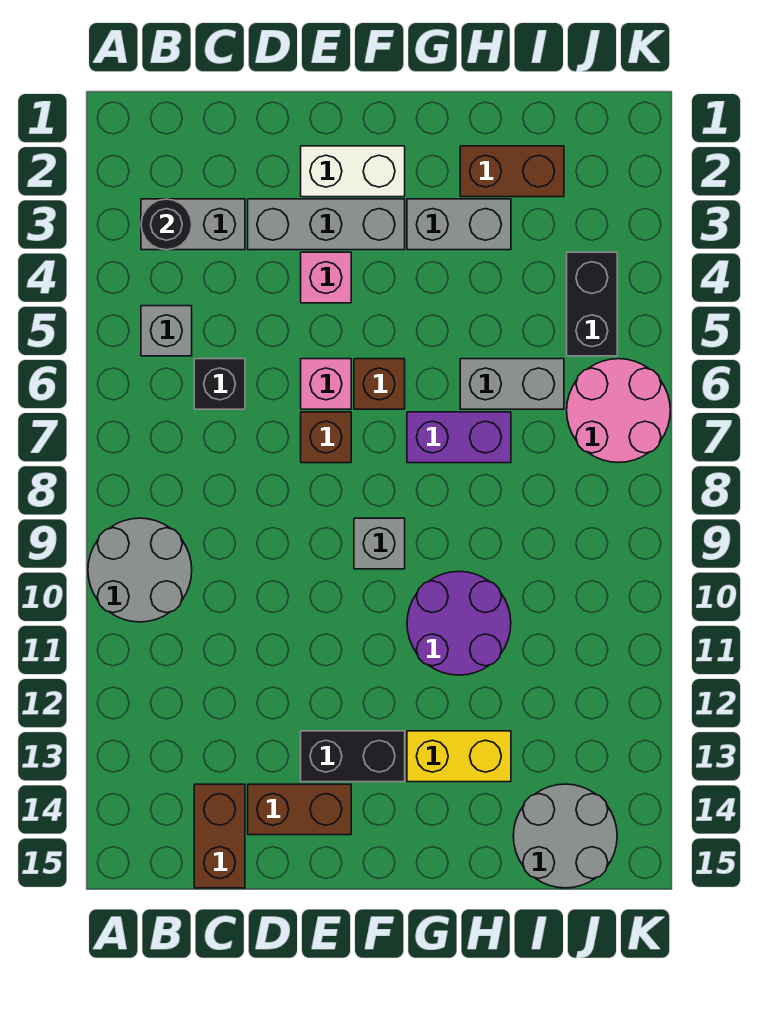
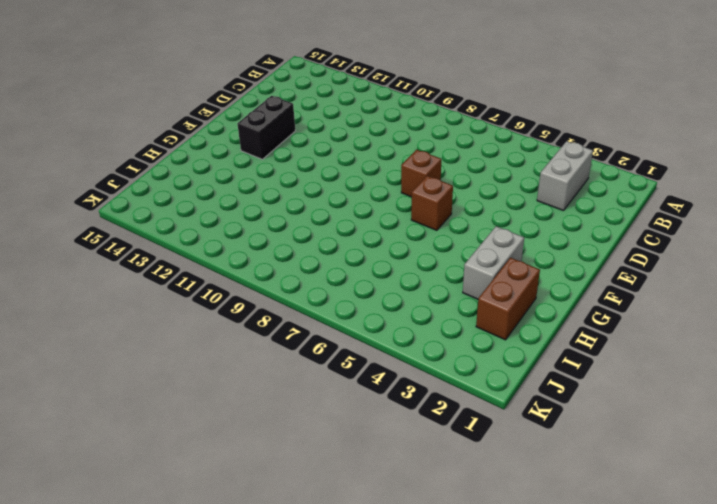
none -> grey 2x2 round brick [88,518,192,622]
none -> grey 1x1 brick [141,306,192,356]
none -> black 1x1 brick [194,359,245,409]

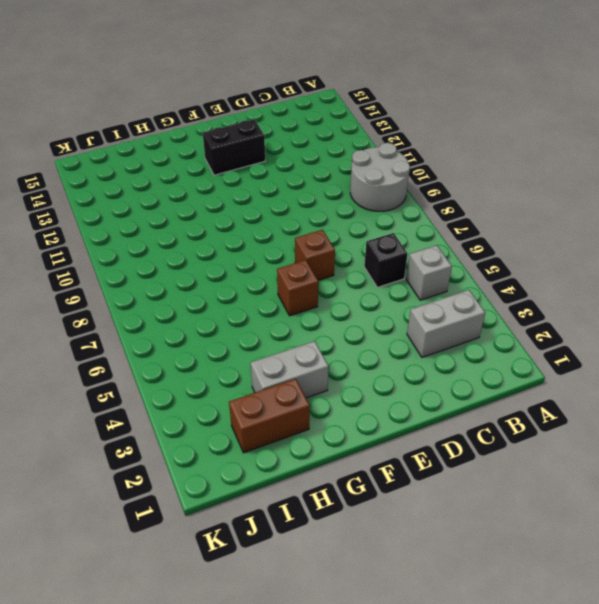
none -> brown 1x2 brick [194,784,245,888]
none -> grey 1x3 brick [248,199,405,250]
none -> brown 1x2 brick [248,784,351,835]

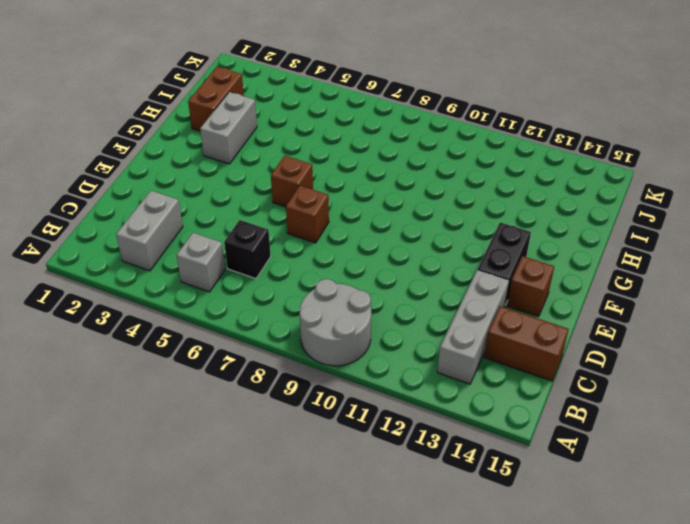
grey 1x3 brick [437,269,509,384] -> grey 1x3 brick moved to [248,199,405,250]
brown 1x1 brick [507,256,554,317] -> brown 1x2 brick [248,784,351,835]
none -> white 1x2 brick [301,146,405,197]
none -> pink 1x1 brick [301,252,351,303]
none -> pink 1x1 brick [301,359,351,409]

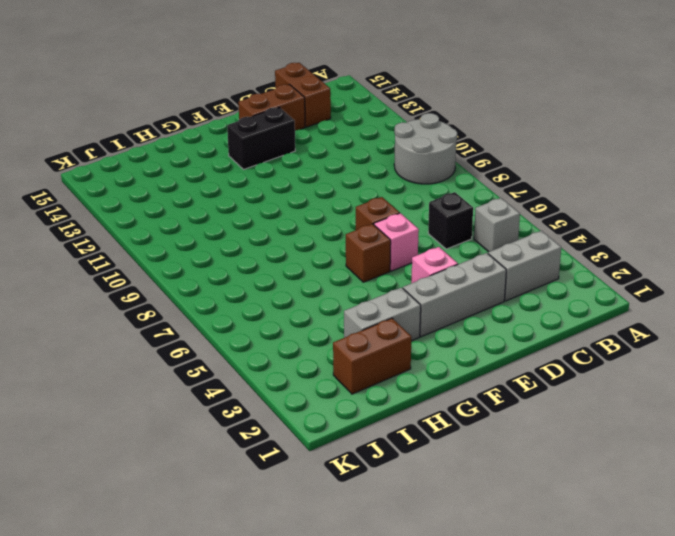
none -> white 1x2 brick [301,146,405,197]
none -> grey 1x1 brick [354,518,405,569]
none -> purple 1x2 brick [407,412,511,463]

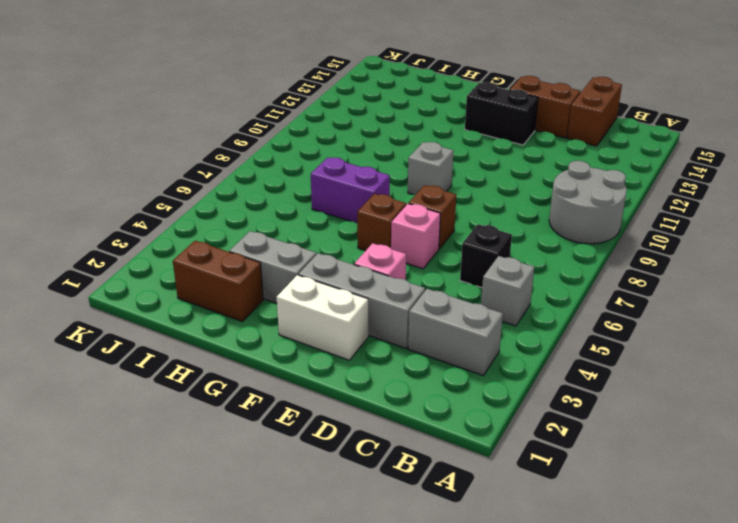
none -> purple 2x2 round brick [407,571,511,675]
none -> yellow 1x2 brick [407,731,511,782]
none -> grey 1x2 brick [460,359,564,409]

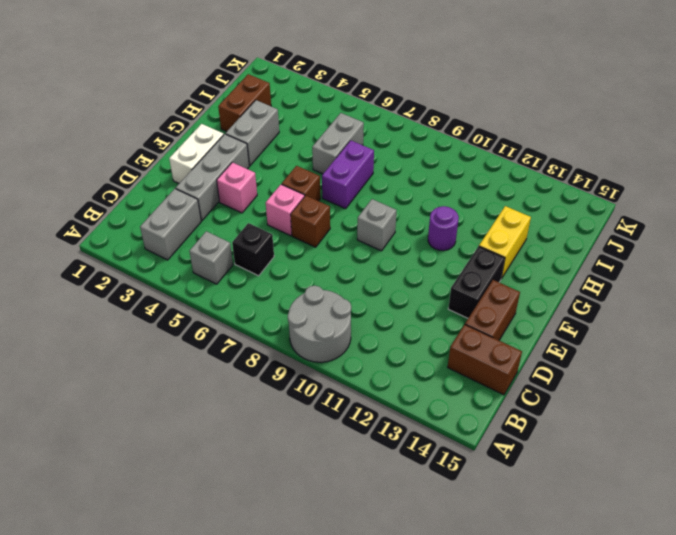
purple 1x1 round brick [428,206,459,251] -> purple 2x2 round brick [407,571,511,675]
none -> grey 2x2 round brick [513,784,617,888]
none -> black 1x2 brick [567,252,617,356]
none -> pink 2x2 round brick [567,359,670,462]

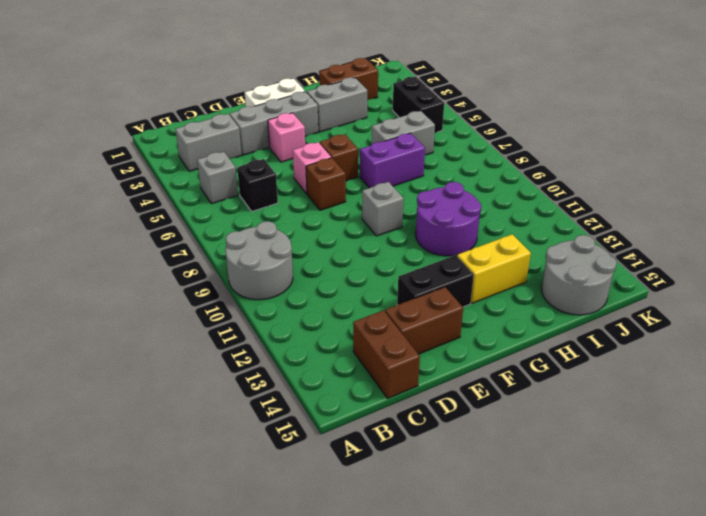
none -> pink 2x2 round brick [567,359,670,462]
none -> black 1x1 round brick [141,199,192,250]

